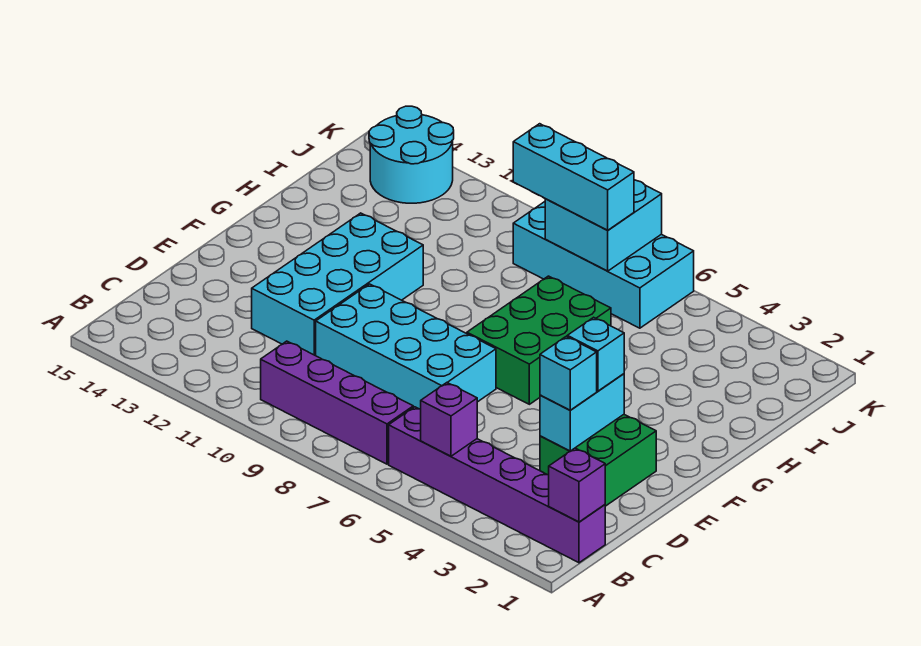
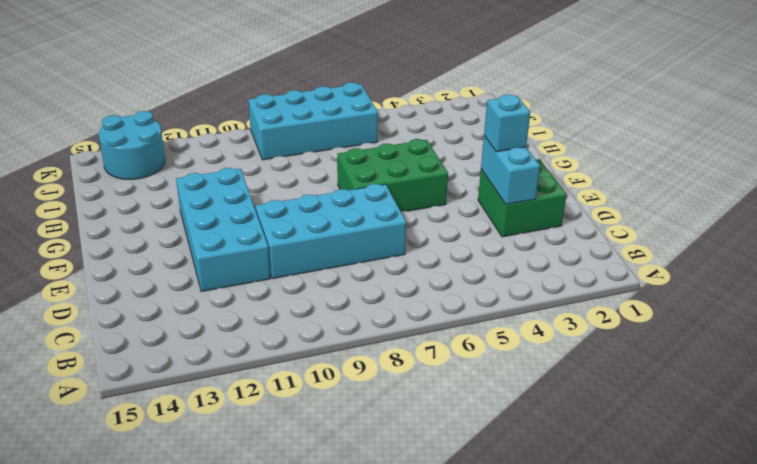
green 2x3 brick [337,139,448,212] -> green 2x3 brick turned to [467,276,611,404]
none -> purple 1x6 brick [389,407,605,563]
none -> purple 1x4 brick [261,341,413,464]
none -> purple 1x1 brick [549,448,605,522]

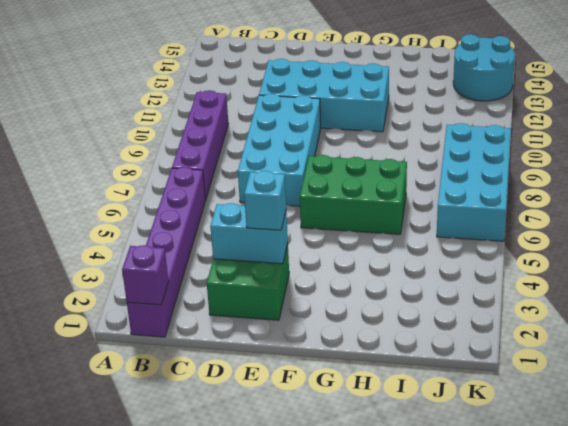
none -> purple 1x1 brick [421,383,477,456]
none -> cyan 2x2 brick [545,180,662,271]
none -> cyan 1x1 brick [540,337,597,410]

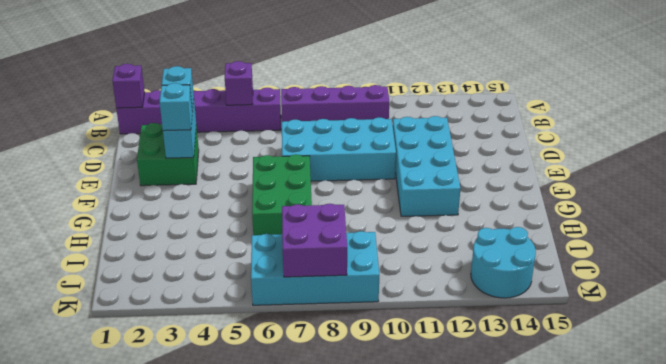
purple 2x2 brick [282,204,347,277] -> cyan 2x2 brick [545,180,662,271]
none -> cyan 1x3 brick [513,124,634,230]

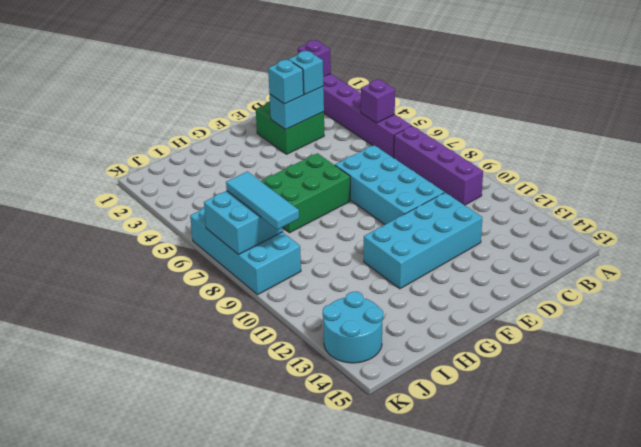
cyan 1x3 tile [226,172,299,230] -> cyan 1x3 brick [513,124,634,230]

